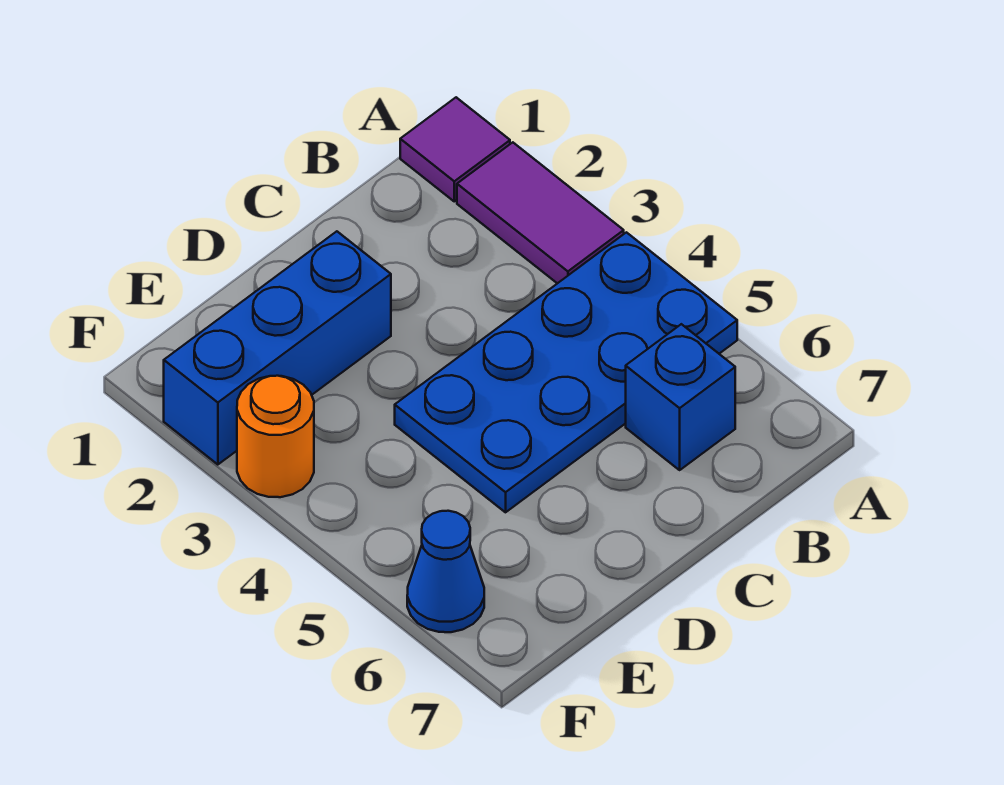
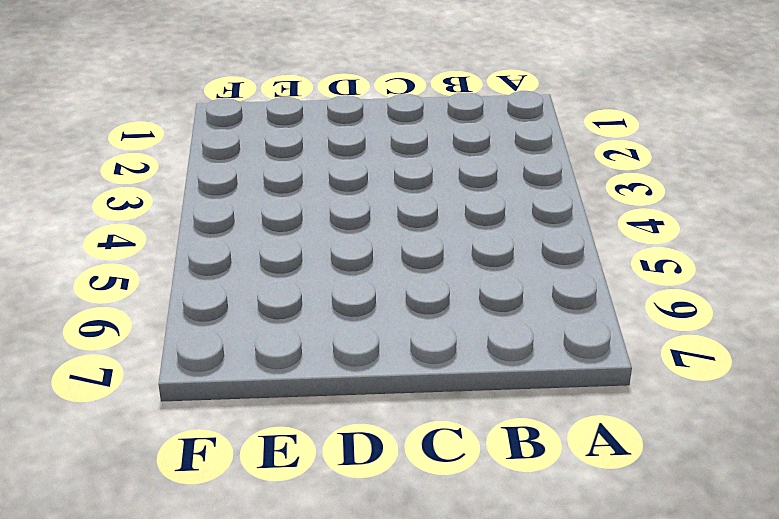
none -> purple 1x1 tile [400,97,510,201]
none -> purple 1x2 tile [457,142,624,283]

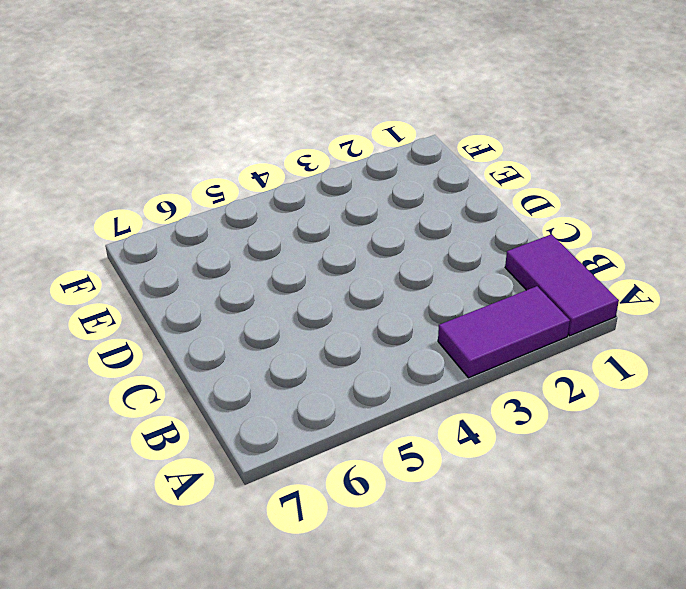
purple 1x2 tile [505,234,619,336] -> purple 1x1 tile [400,97,510,201]
none -> blue 2x4 plate [395,232,737,512]
none -> blue 1x1 brick [626,324,735,470]

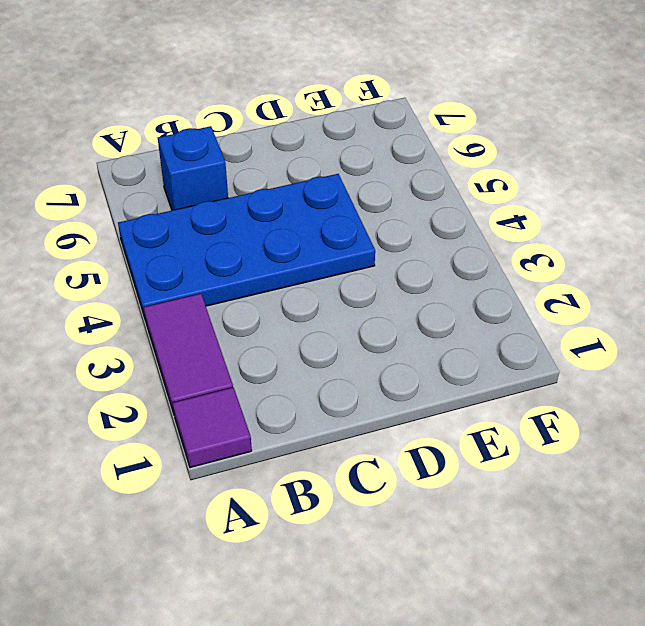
none -> blue 1x3 brick [164,231,391,465]
none -> orange 1x1 round brick [237,376,314,497]

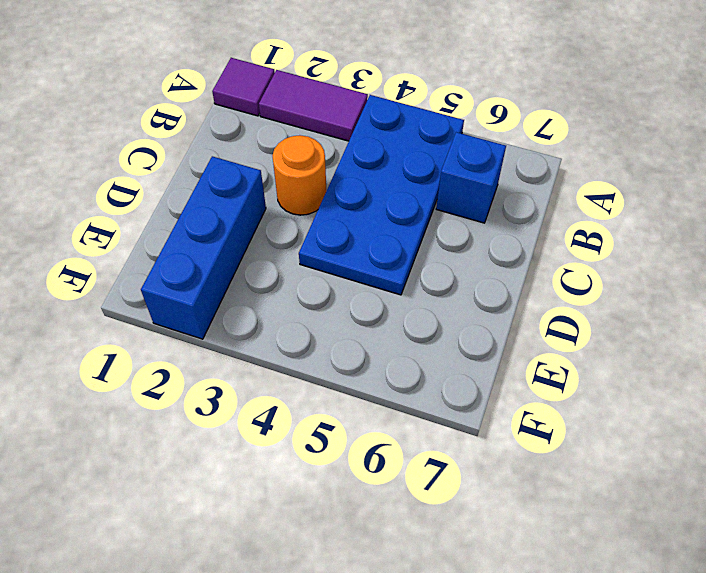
orange 1x1 round brick [272,136,326,215] -> orange 1x1 round brick moved to [237,376,314,497]
none -> blue 1x1 cone [407,511,484,632]

